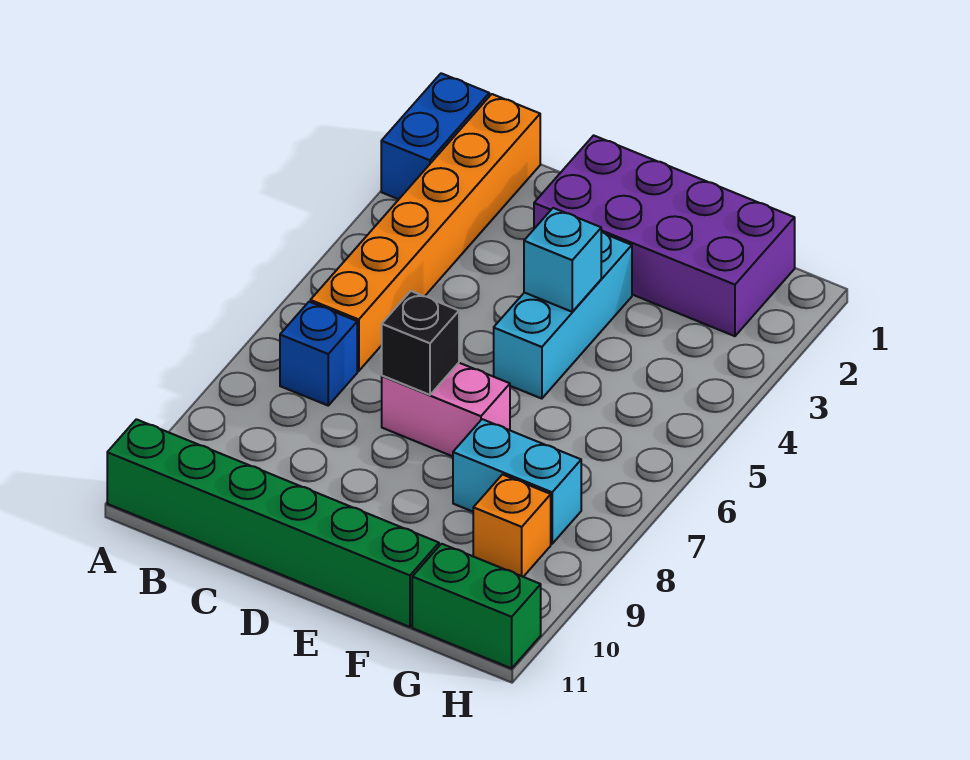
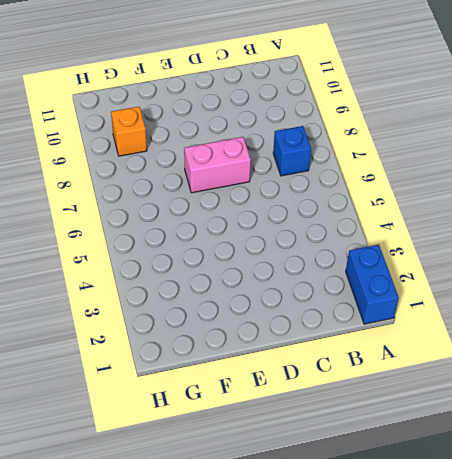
none -> green 1x6 brick [107,419,439,627]
none -> orange 1x6 brick [310,94,540,371]
none -> purple 2x4 brick [534,135,795,336]

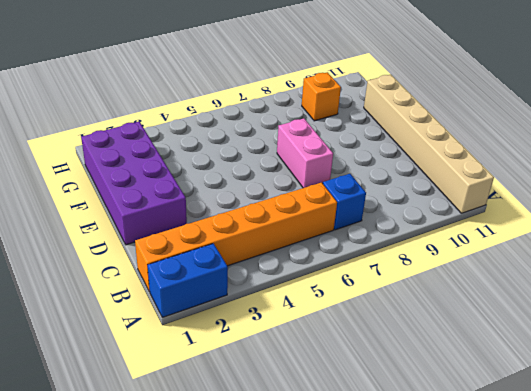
tan 1x6 brick [364,75,494,213] -> green 1x6 brick [107,419,439,627]
none -> cyan 1x3 brick [494,232,632,399]
none -> cyan 1x2 brick [453,419,581,544]
none -> green 1x2 brick [412,544,541,668]

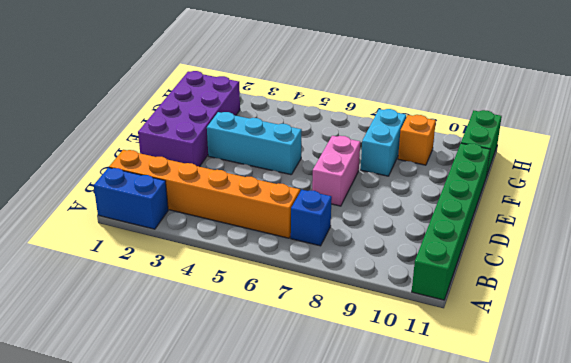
none -> black 1x1 brick [382,291,459,395]
none -> cyan 1x1 brick [524,208,601,312]

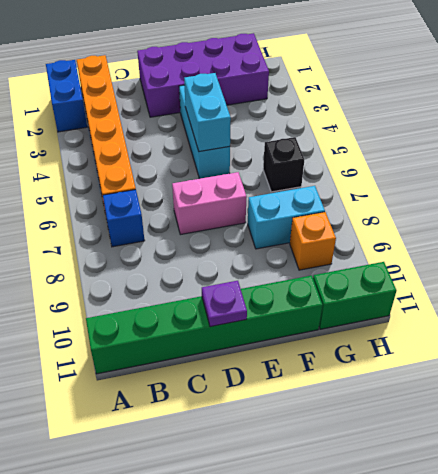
purple 1x1 plate [202,281,247,327] -> none
cyan 1x2 brick [184,73,231,152] -> cyan 1x1 brick [524,208,601,312]
black 1x1 brick [263,137,304,192] -> black 1x1 brick moved to [382,291,459,395]

